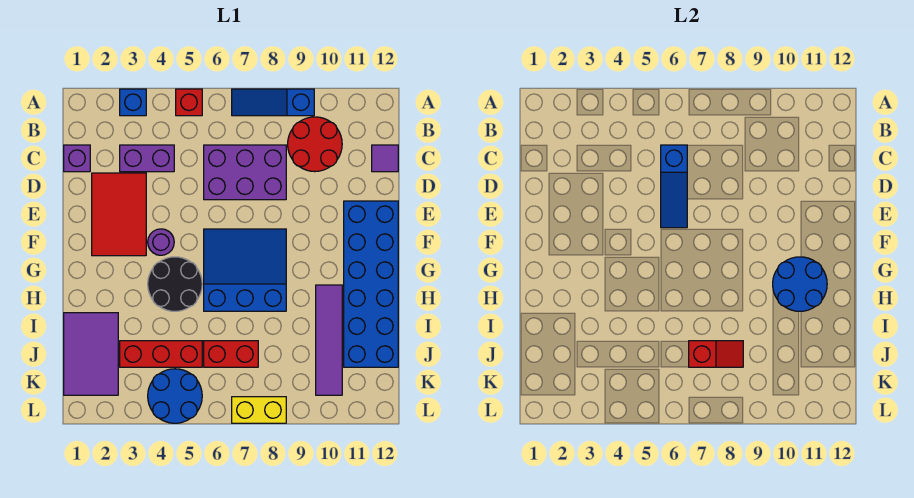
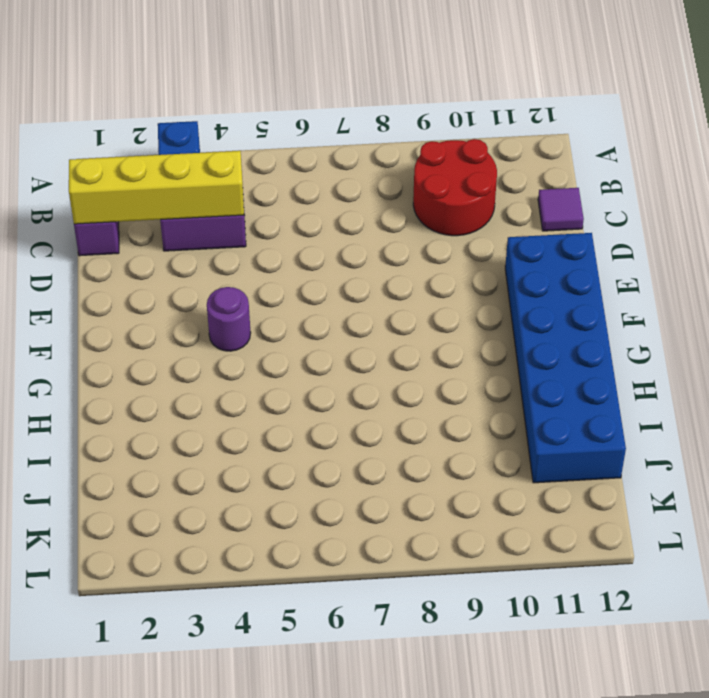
yellow 1x4 brick [69,151,244,224] -> none
none -> red 1x1 brick [176,89,202,116]
none -> blue 1x3 slope [232,89,314,116]
none -> purple 2x3 brick [204,145,286,200]

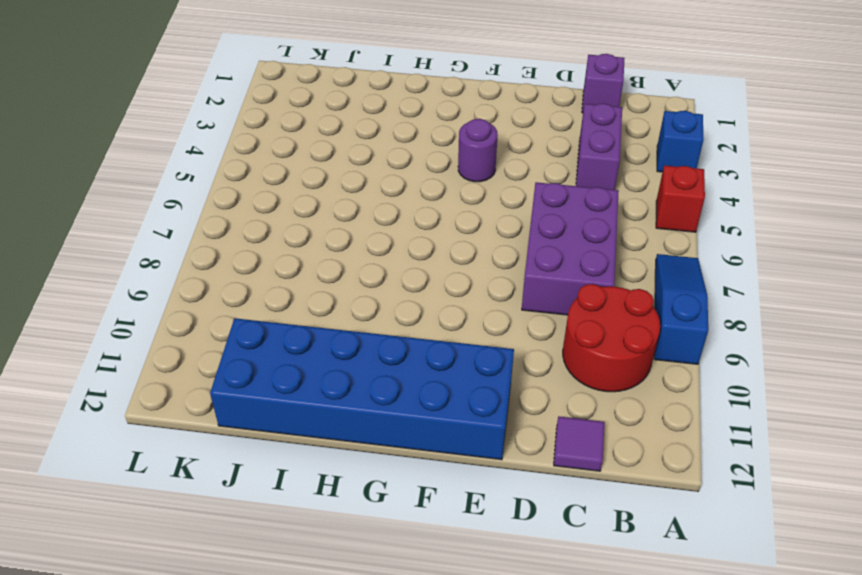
none -> red 2x3 tile [92,173,146,256]
none -> blue 3x3 slope [204,229,286,311]
none -> black 2x2 round brick [148,257,202,311]

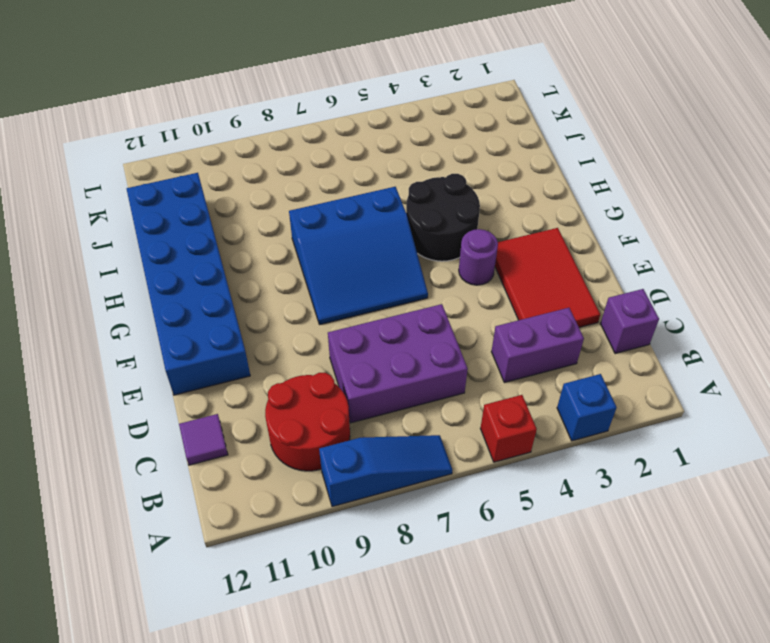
none -> purple 1x4 tile [316,285,342,395]
none -> purple 2x3 tile [64,313,118,395]
none -> red 1x3 brick [120,341,202,367]

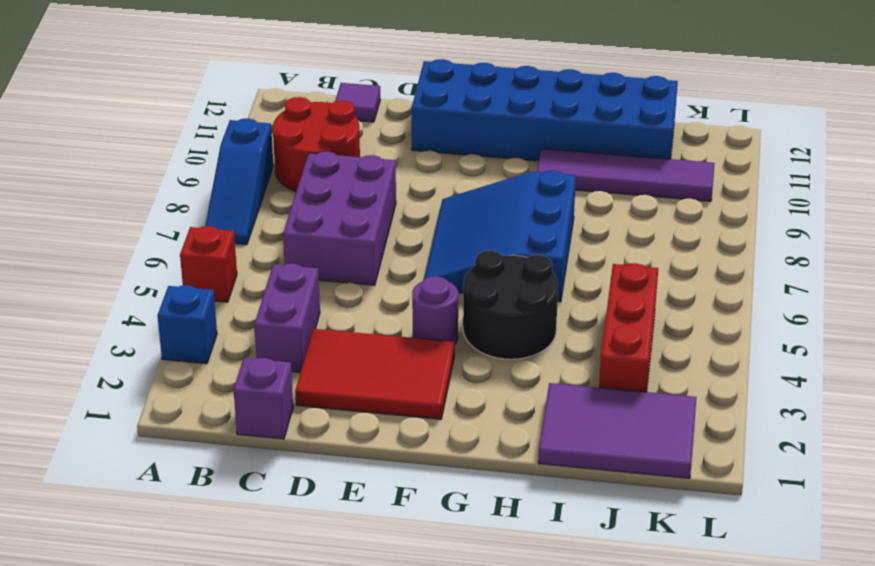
none -> red 1x2 brick [204,341,258,367]
none -> blue 2x2 round brick [148,369,202,423]
none -> yellow 1x2 brick [232,397,286,423]

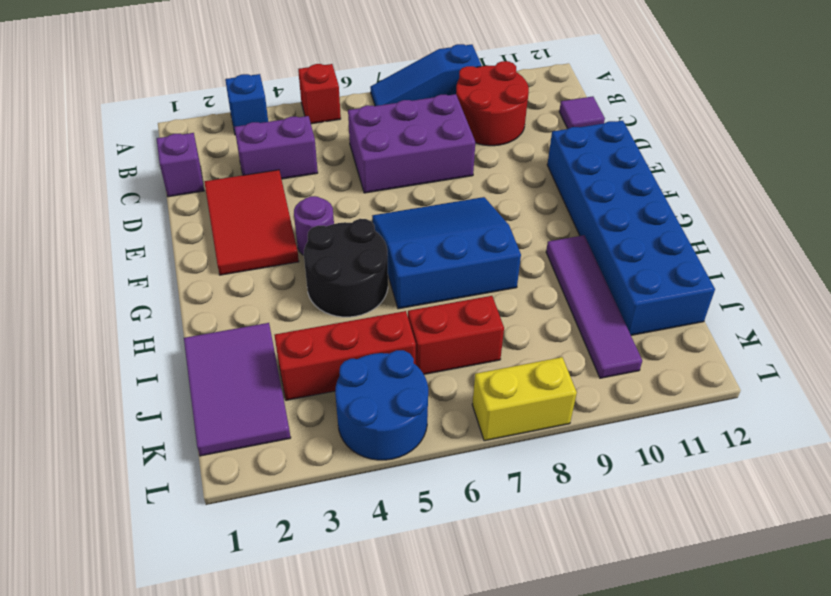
none -> blue 1x3 slope [661,145,687,228]
none -> blue 2x2 round brick [773,257,827,311]
none -> red 1x2 slope [689,341,743,367]

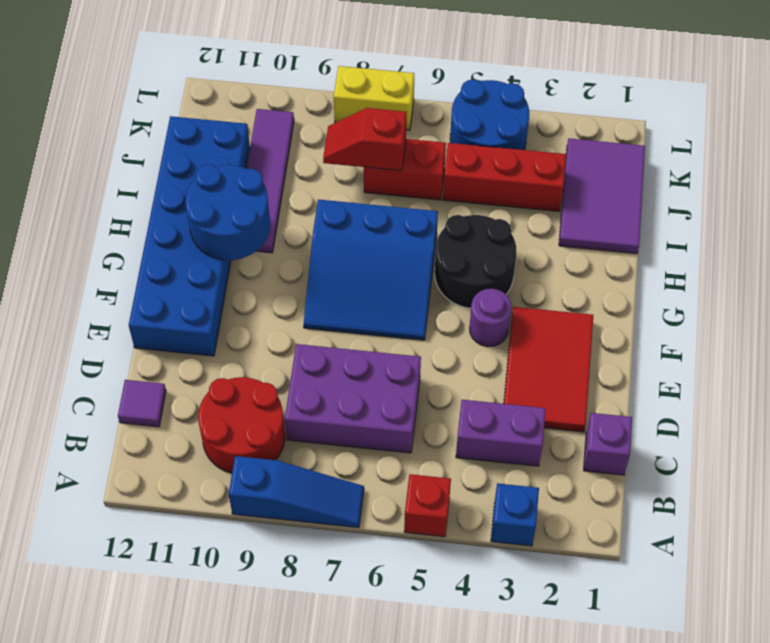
none -> blue 1x3 slope [661,145,687,228]

